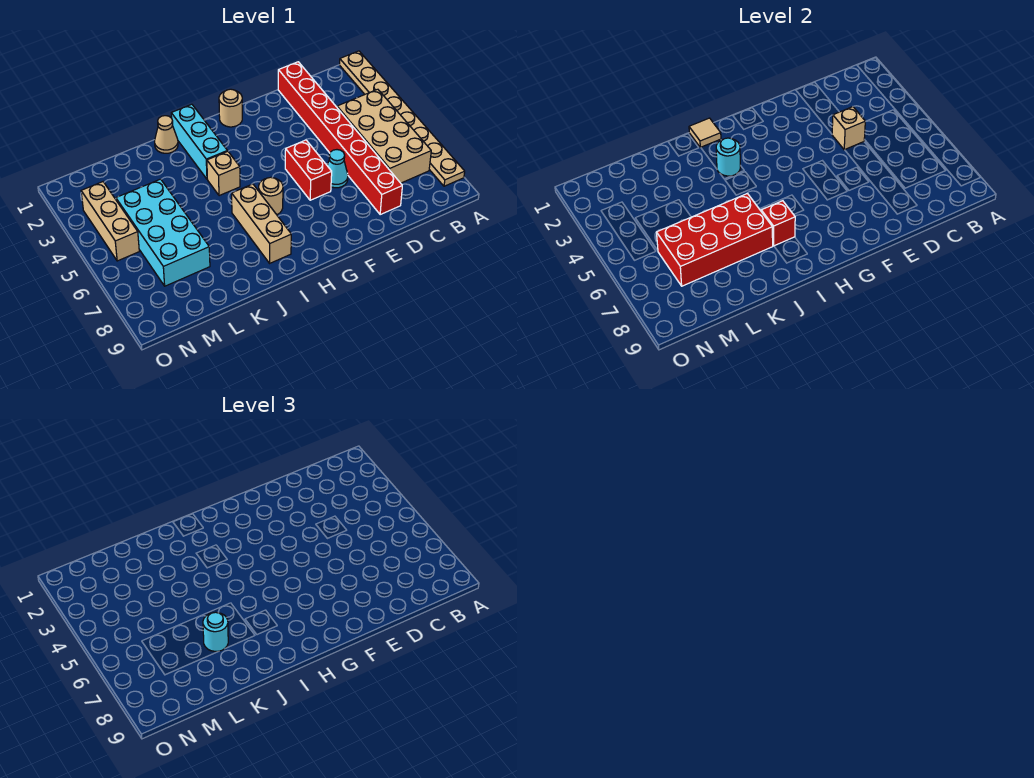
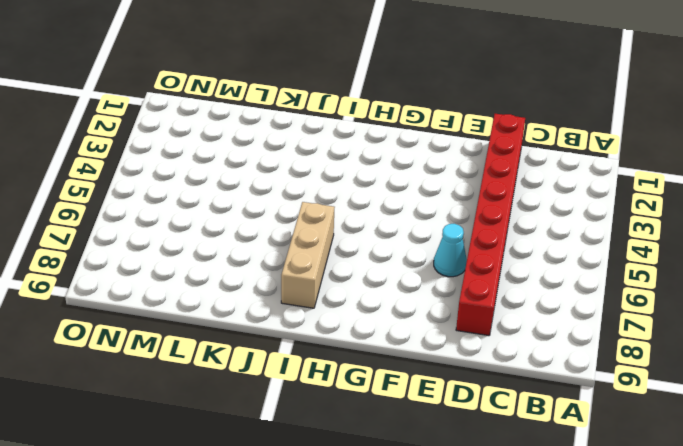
none -> tan 1x8 plate [340,51,465,186]
none -> tan 2x4 brick [337,89,431,183]
none -> red 1x2 brick [285,140,332,200]

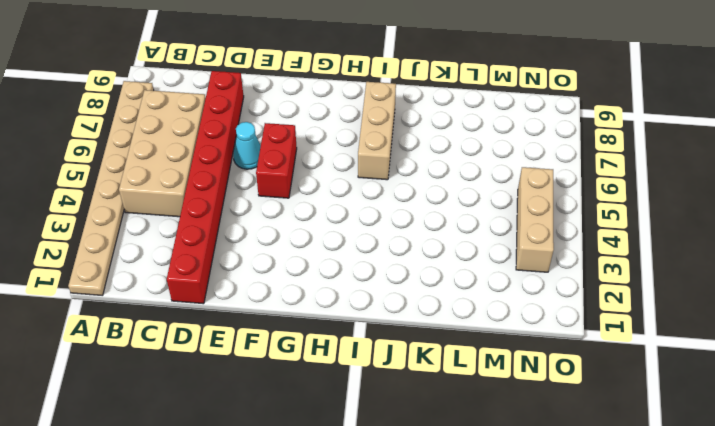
none -> tan 1x1 round brick [219,89,242,127]
none -> tan 1x1 round brick [259,177,283,215]
none -> cyan 1x3 brick [171,104,227,179]

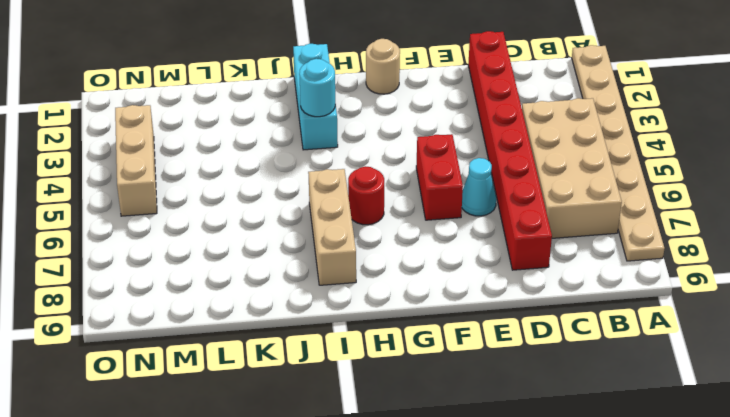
red 1x1 round brick [348,166,384,225] -> tan 1x1 round brick [259,177,283,215]
none -> tan 1x1 brick [207,151,240,196]
none -> tan 1x1 cone [155,116,178,153]
none -> cyan 2x4 brick [116,179,210,286]

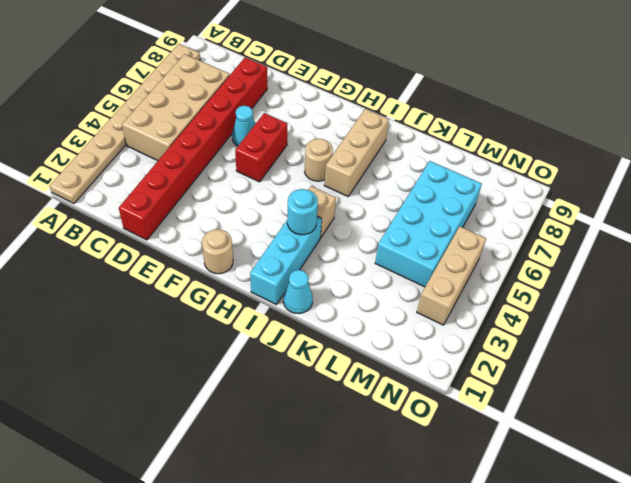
cyan 1x1 cone [283,270,313,314] -> tan 1x1 cone [155,116,178,153]
none -> tan 1x1 brick [832,107,865,150]
none -> tan 1x1 tile [689,118,721,147]
none -> red 1x1 brick [761,201,795,246]

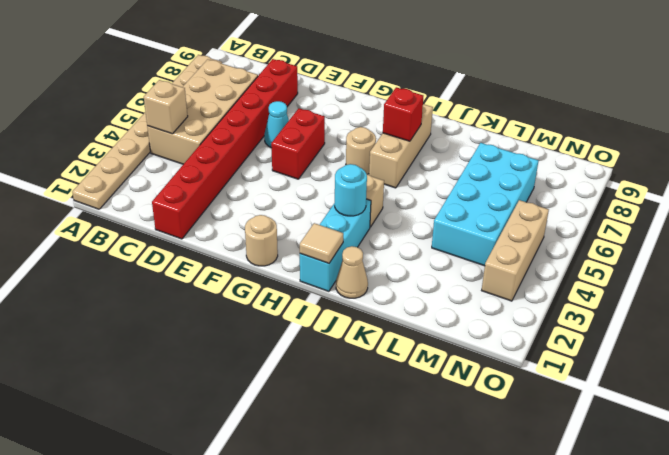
tan 1x1 brick [144,80,188,134] -> tan 1x1 brick moved to [832,107,865,150]
none -> red 2x4 brick [657,194,773,286]
none -> cyan 1x1 round brick [203,612,228,651]

